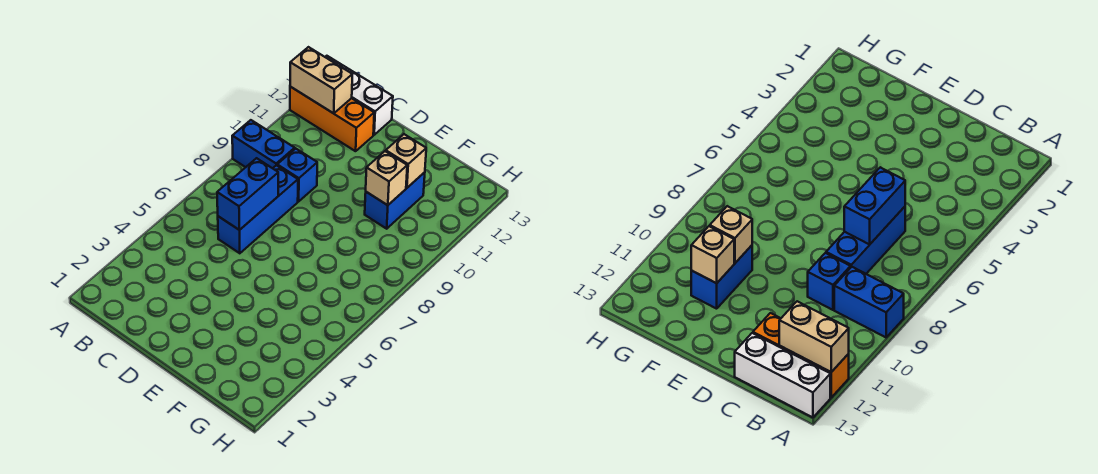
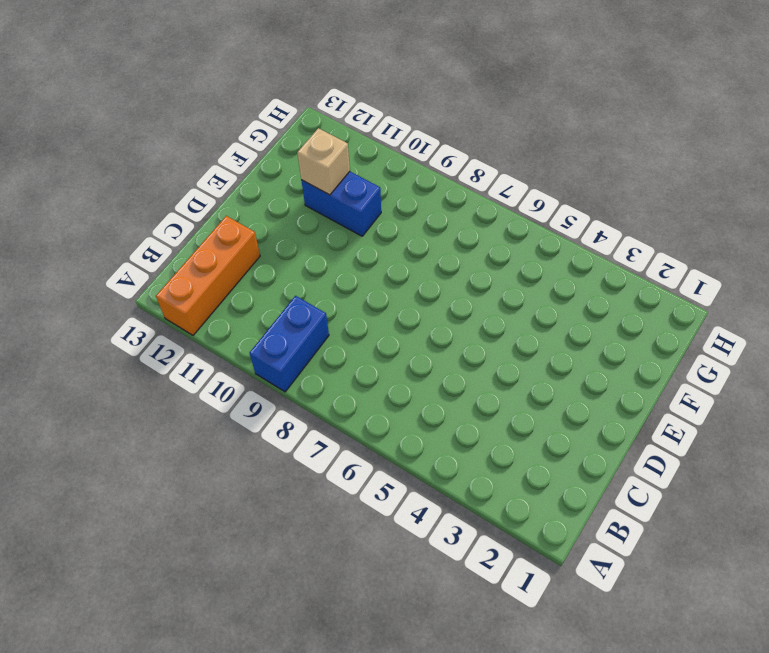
none -> white 1x3 brick [326,56,393,135]
none -> blue 1x3 brick [218,165,298,253]

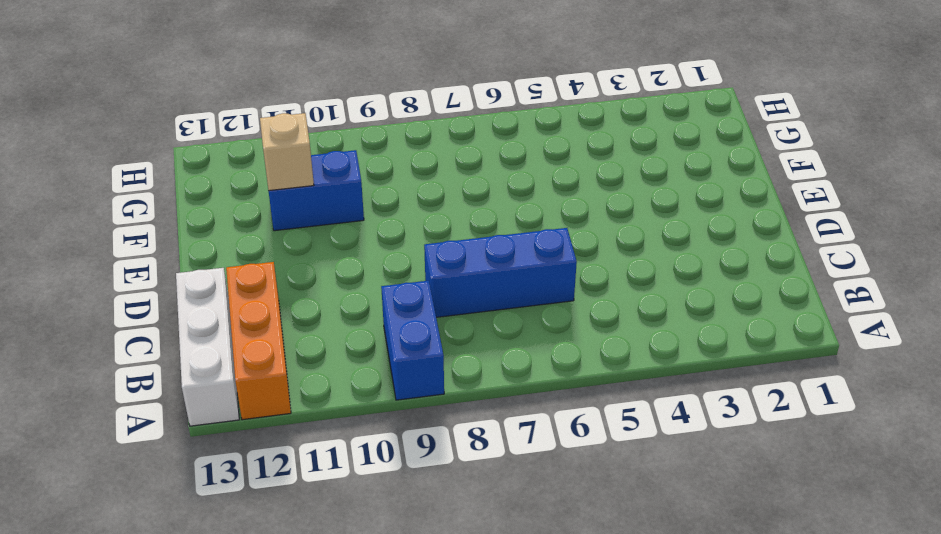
none -> blue 1x1 brick [277,149,317,201]
none -> tan 1x2 brick [290,47,352,113]

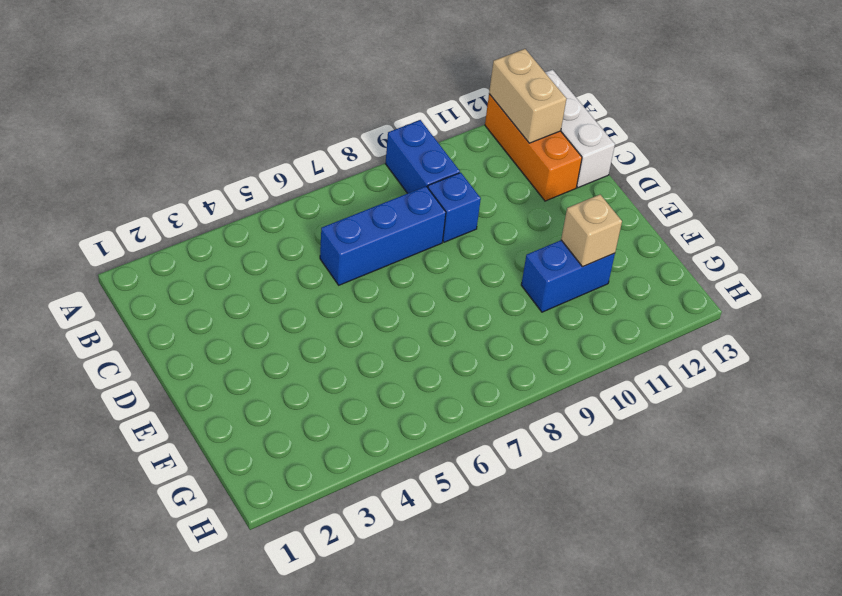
none -> blue 1x2 brick [217,158,278,230]
none -> tan 1x1 brick [366,151,407,205]

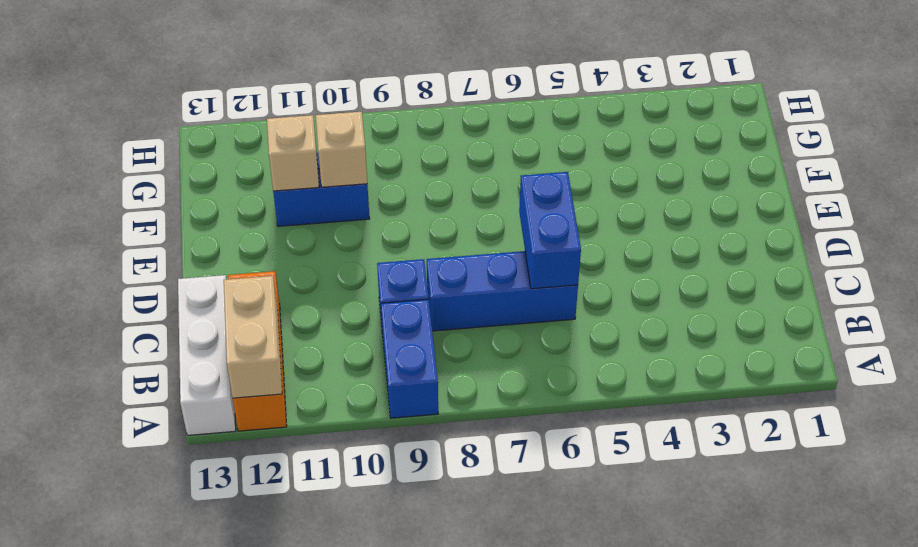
blue 1x2 brick [519,172,581,289] -> blue 1x2 brick turned to [217,158,278,230]

